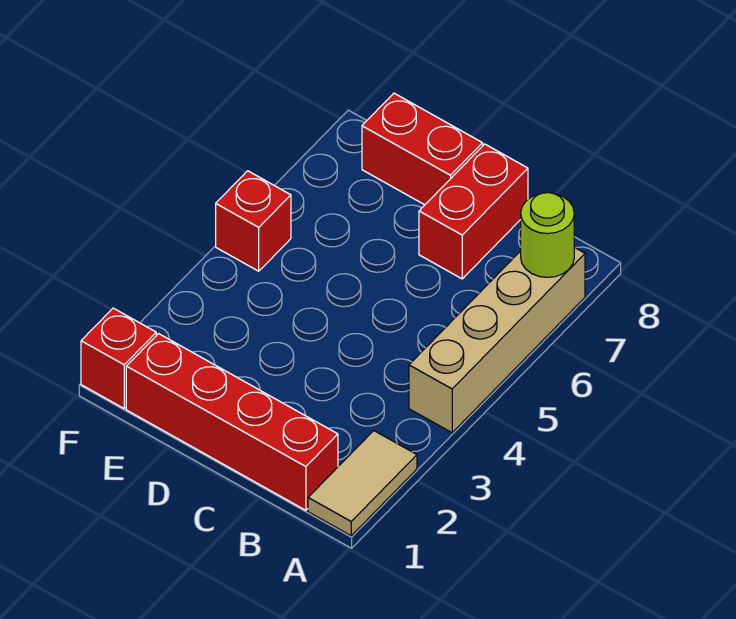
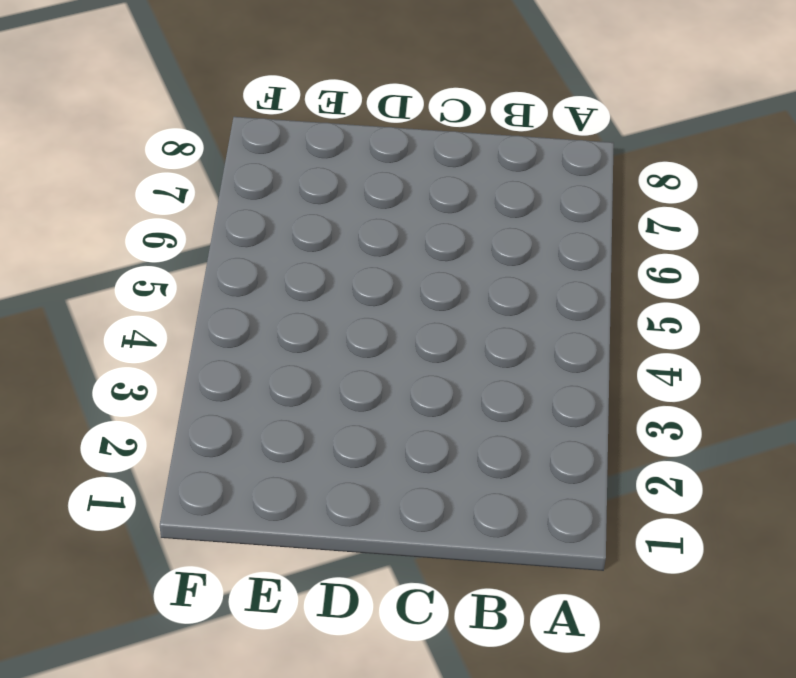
none -> tan 1x2 tile [308,431,417,536]
none -> tan 1x4 brick [409,247,585,433]

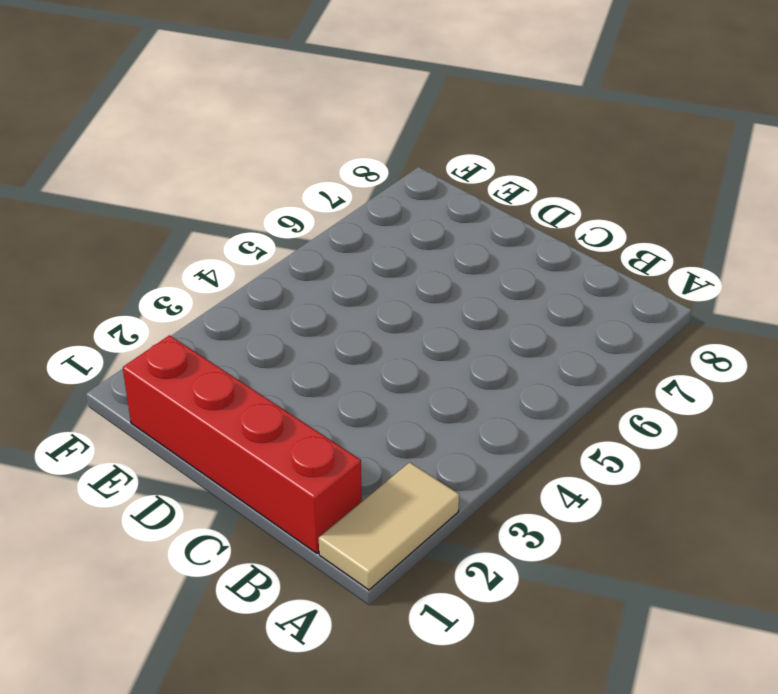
none -> tan 1x4 brick [409,247,585,433]
none -> red 1x2 brick [419,144,528,279]

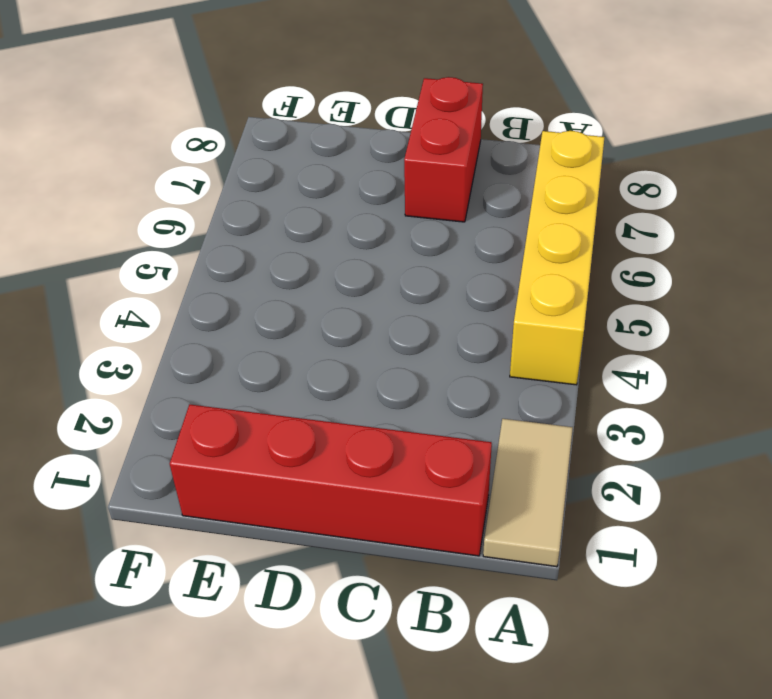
yellow 1x4 brick [510,131,605,385] -> tan 1x4 brick [409,247,585,433]
none -> red 1x2 brick [362,93,483,205]
none -> red 1x1 brick [81,308,156,408]

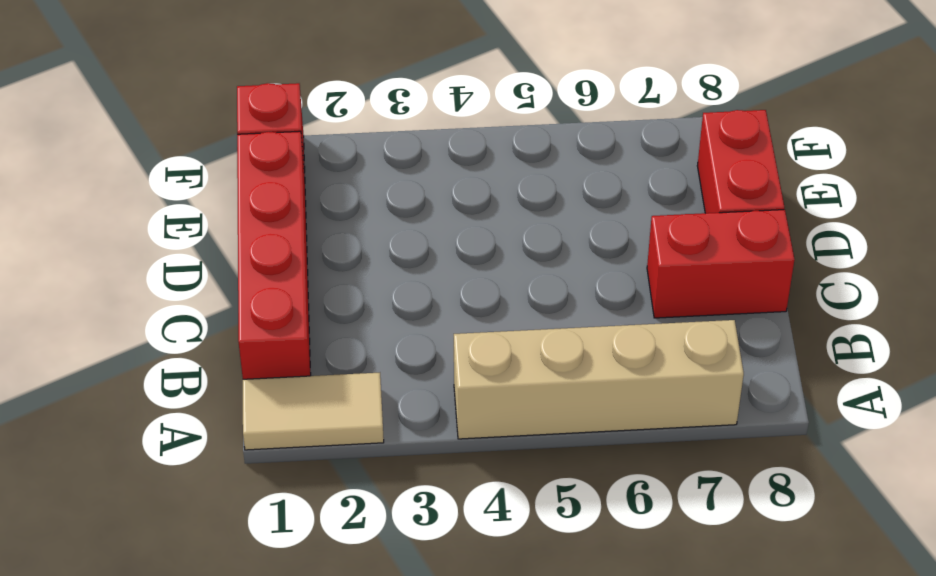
none -> red 1x1 brick [216,171,291,271]
none -> lime 1x1 round brick [521,193,574,277]

